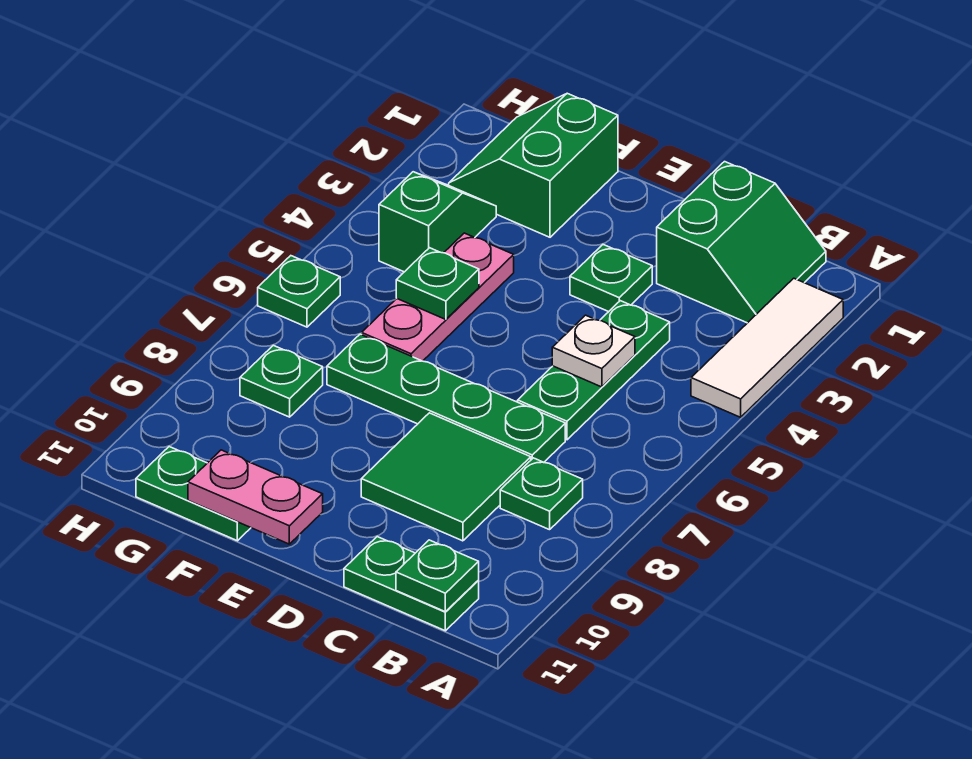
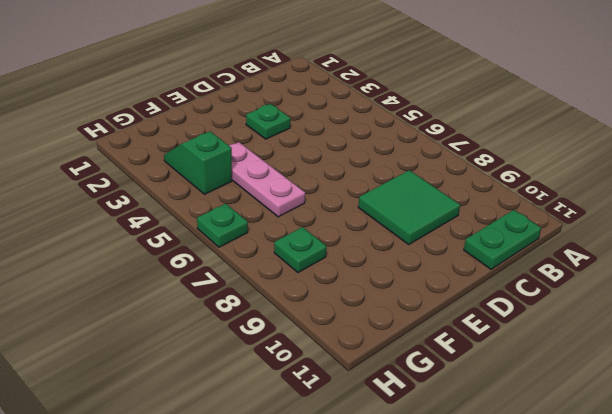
none -> white 1x3 tile [691,278,843,417]
none -> green 2x2 slope [657,162,826,323]
none -> green 1x1 plate [500,458,583,530]

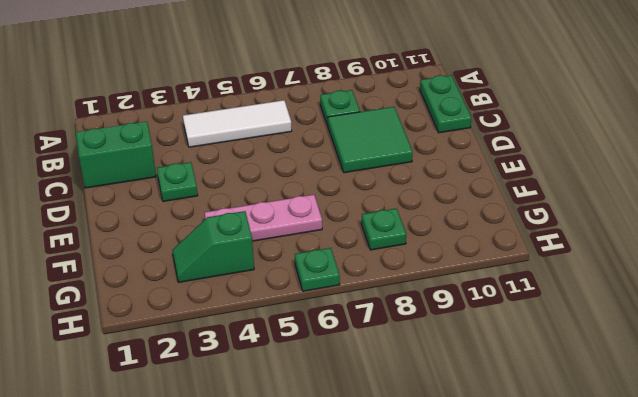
white 1x3 tile [183,100,292,147] -> white 1x3 tile moved to [691,278,843,417]
none -> green 1x3 plate [518,301,670,440]
none -> green 1x4 plate [327,334,565,462]
none -> green 2x2 slope [449,93,618,237]

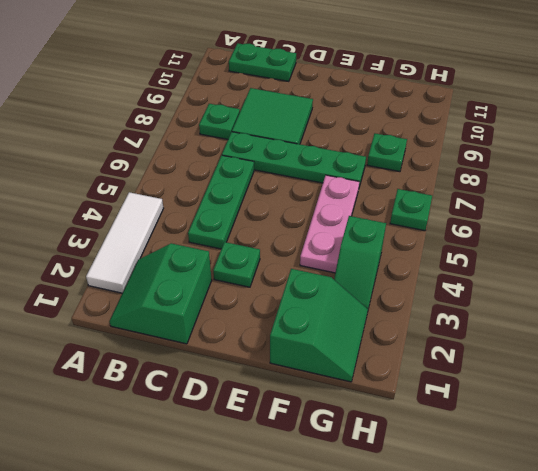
none -> green 1x2 plate [136,447,251,541]
none -> green 1x1 plate [396,540,479,612]
none -> white 1x1 plate [552,315,635,387]

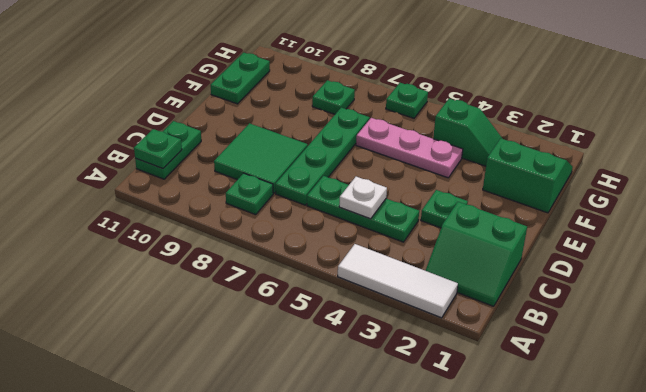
none -> pink 1x2 plate [188,450,323,544]
none -> green 1x1 plate [396,248,479,319]

